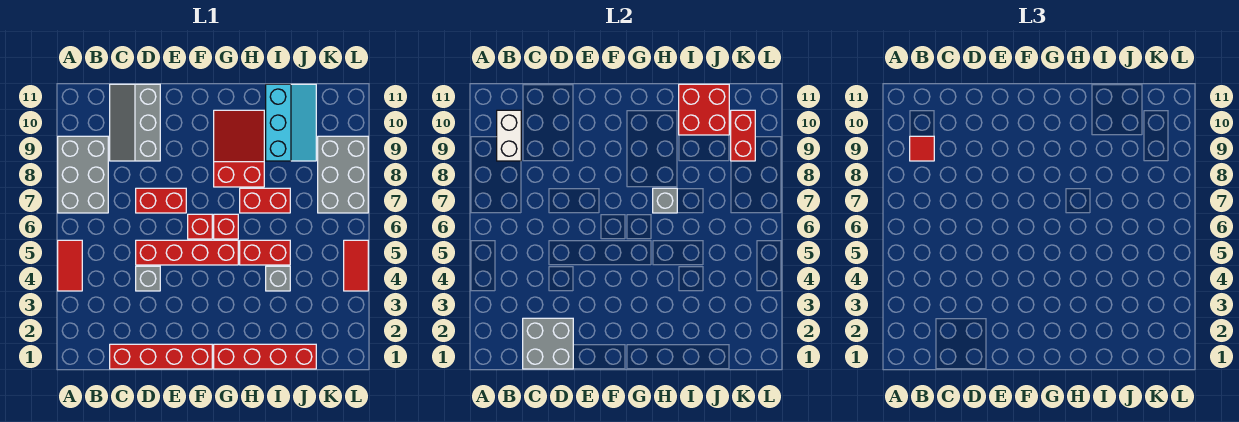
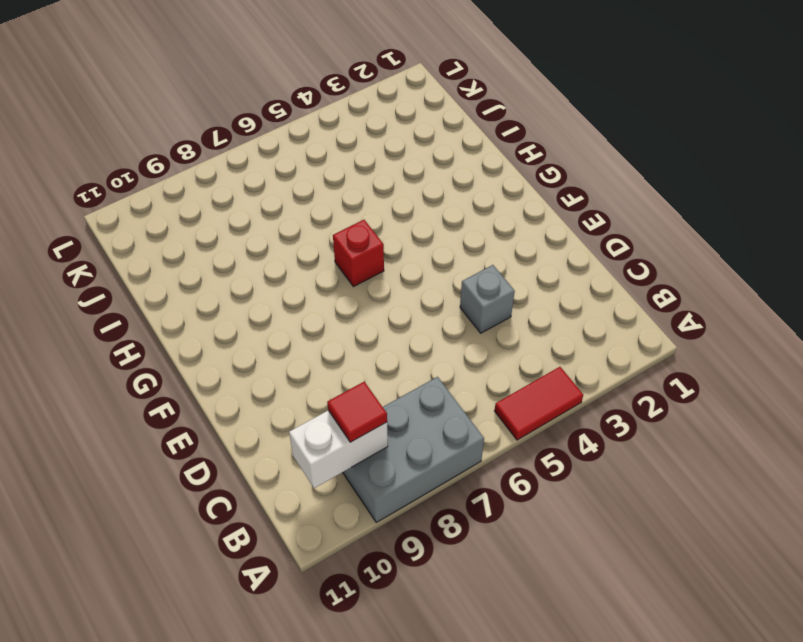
none -> red 1x4 brick [110,344,212,369]
none -> grey 2x3 slope [110,84,160,161]
none -> red 1x4 brick [136,240,238,265]

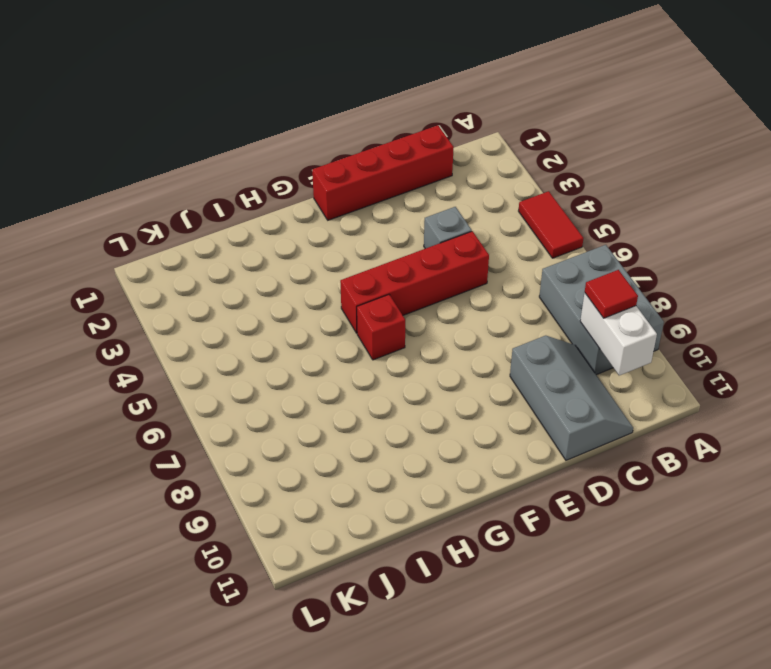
none -> red 1x2 brick [136,188,186,213]
none -> red 1x1 brick [188,214,212,239]
none -> red 1x4 brick [214,344,316,369]

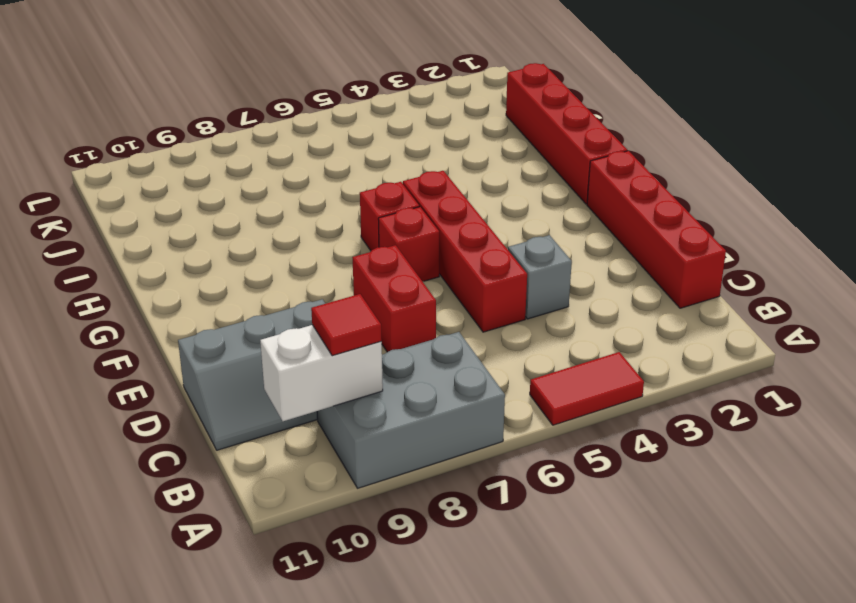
none -> red 2x3 slope [214,110,264,187]
none -> red 1x2 brick [240,240,290,265]
none -> red 1x2 brick [240,188,290,213]

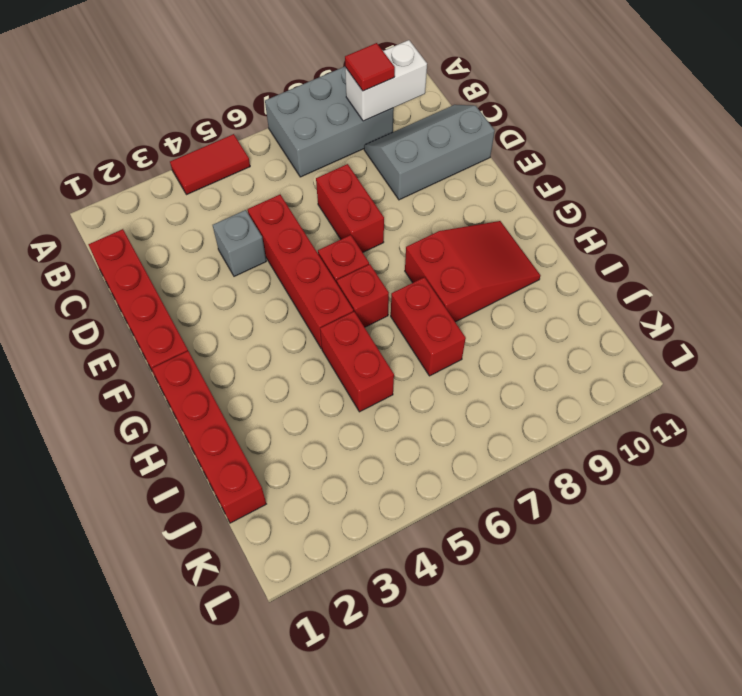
none -> grey 1x1 brick [266,266,290,291]
none -> cyan 2x3 slope [266,84,316,161]
none -> grey 2x3 brick [318,136,368,213]

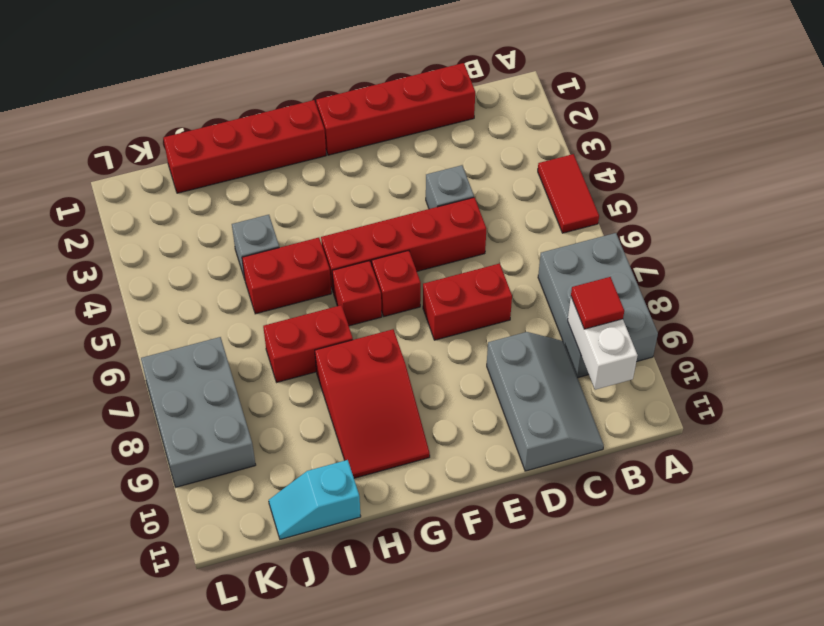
cyan 1x2 slope [269,460,361,539] -> cyan 2x3 slope [266,84,316,161]
none -> red 1x2 tile [344,240,368,291]
none -> grey 2x2 brick [523,318,573,369]
none -> grey 1x1 brick [653,188,677,213]

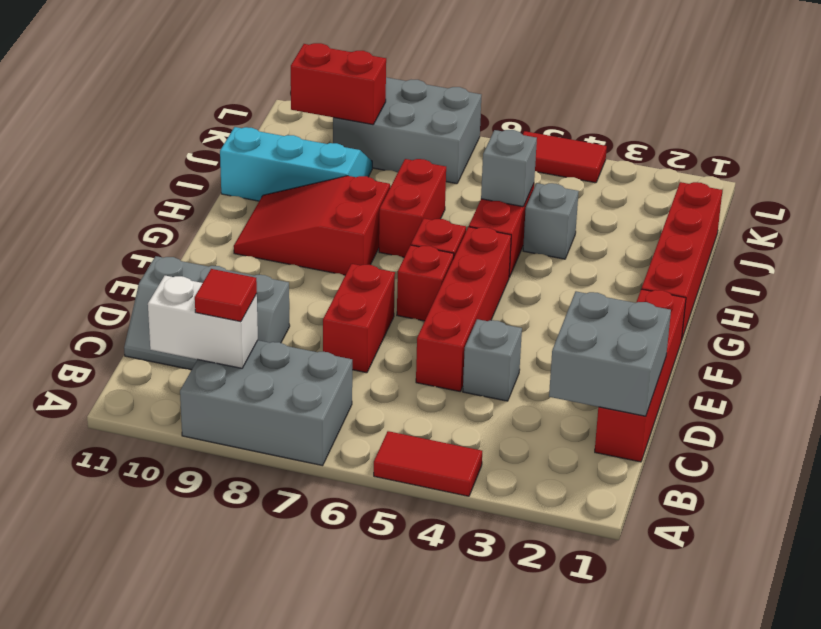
grey 1x1 brick [481,130,537,207] -> grey 1x1 brick moved to [653,188,677,213]
none -> red 2x2 brick [679,84,729,135]

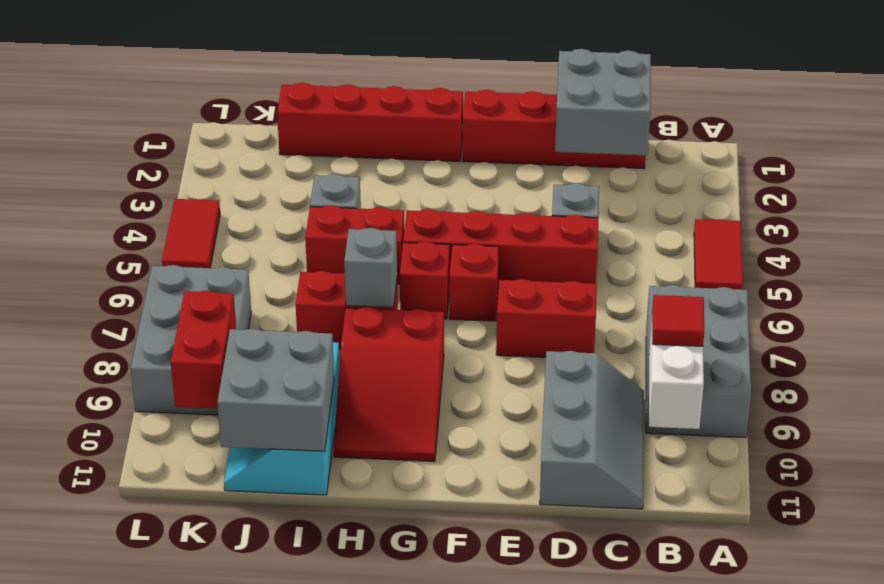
grey 2x2 brick [217,329,334,451] -> red 2x2 brick [679,84,729,135]

